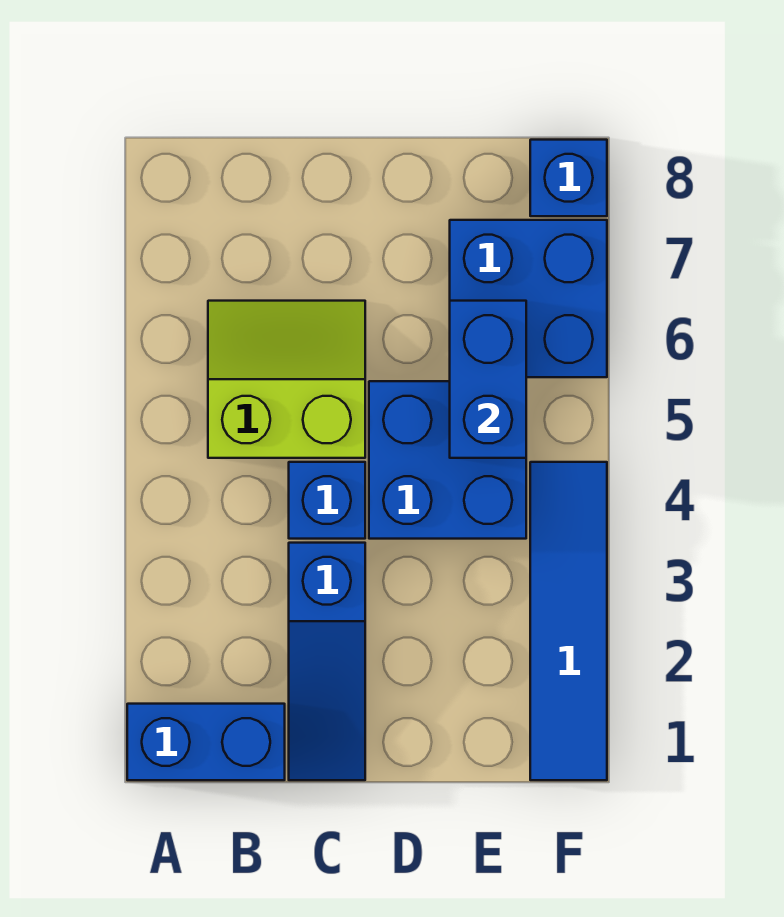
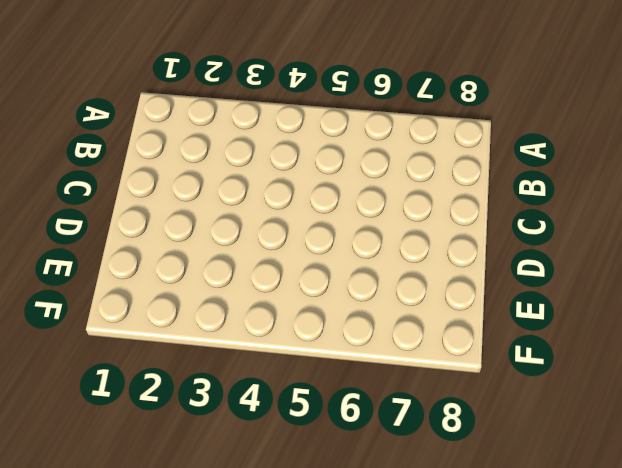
none -> blue 1x2 brick [127,704,285,780]
none -> lime 2x2 slope [208,301,365,458]

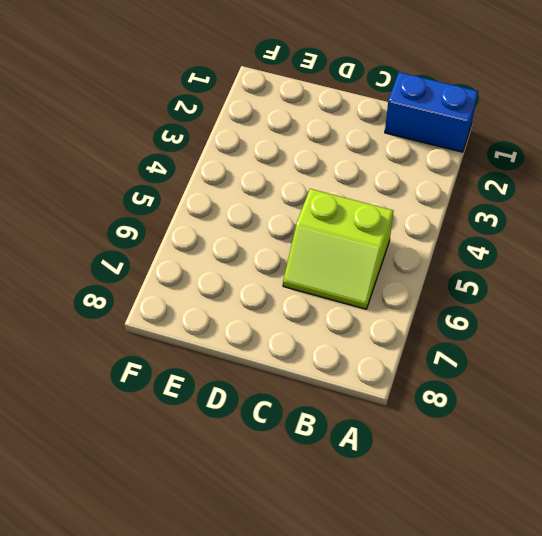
none -> blue 1x3 slope [289,543,365,780]
none -> blue 1x1 brick [289,462,365,539]

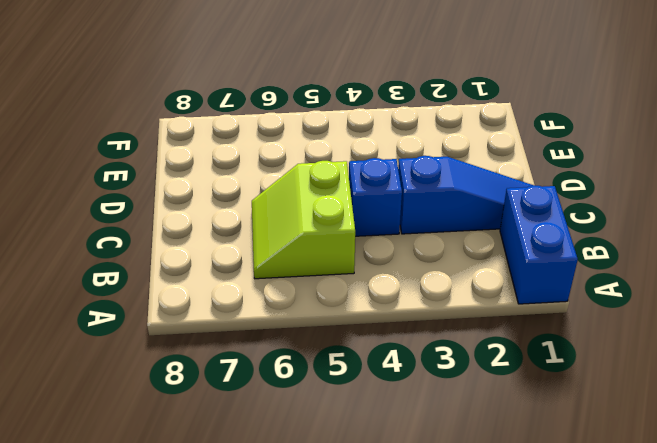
none -> blue 2x2 brick [369,381,526,539]
none -> blue 2x2 brick [450,220,607,377]

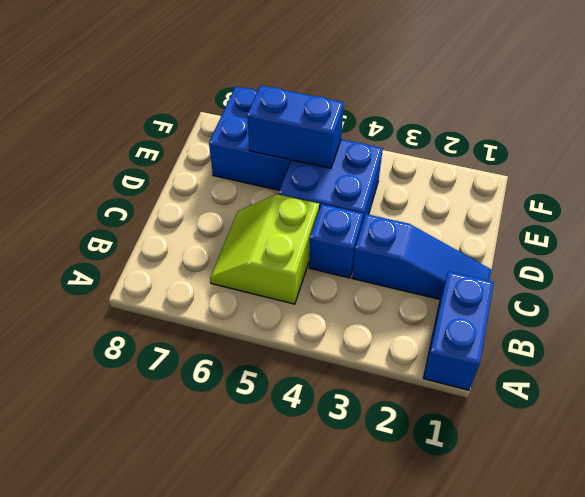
none -> blue 1x4 tile [530,462,607,780]
none -> blue 1x1 brick [530,140,607,216]

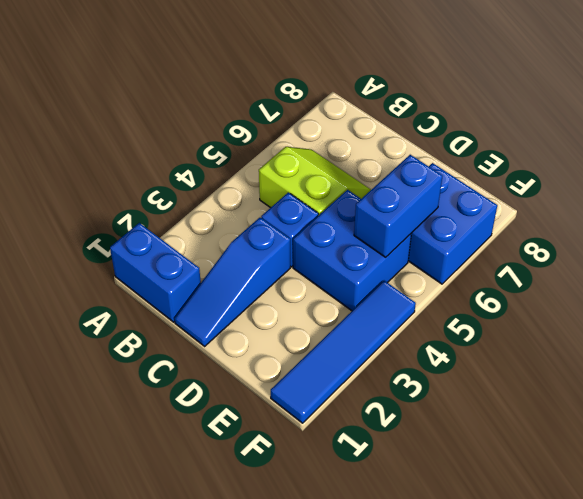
none -> blue 1x1 brick [530,140,607,216]

